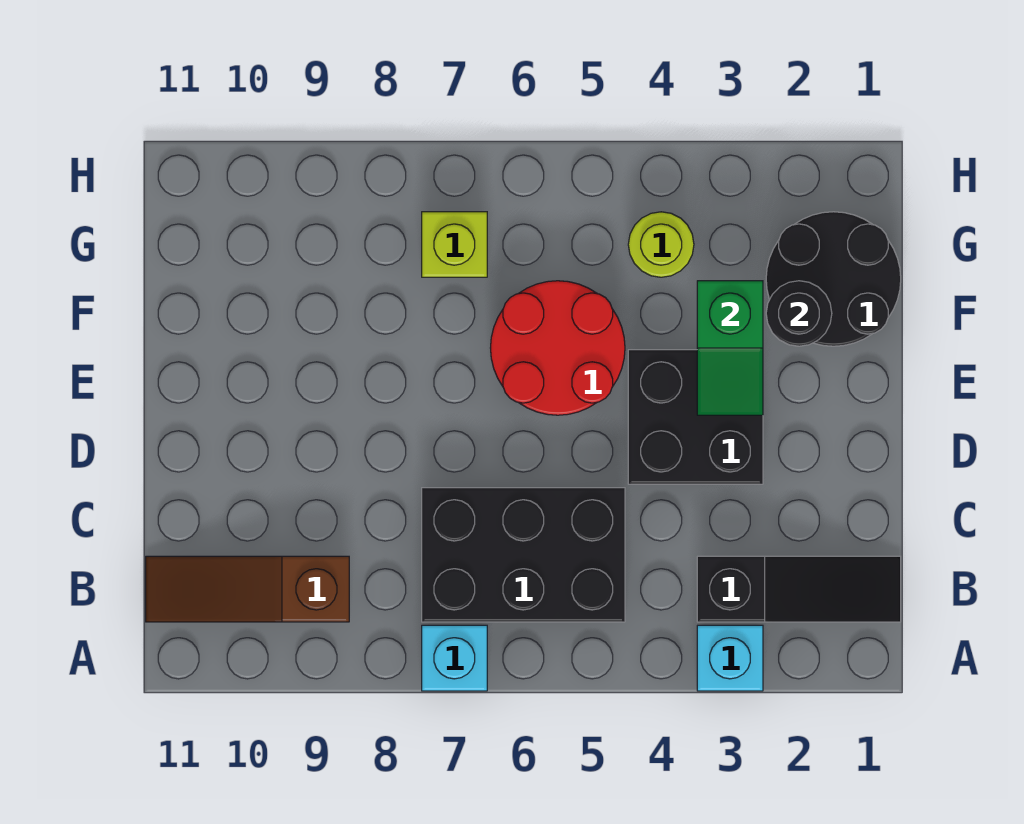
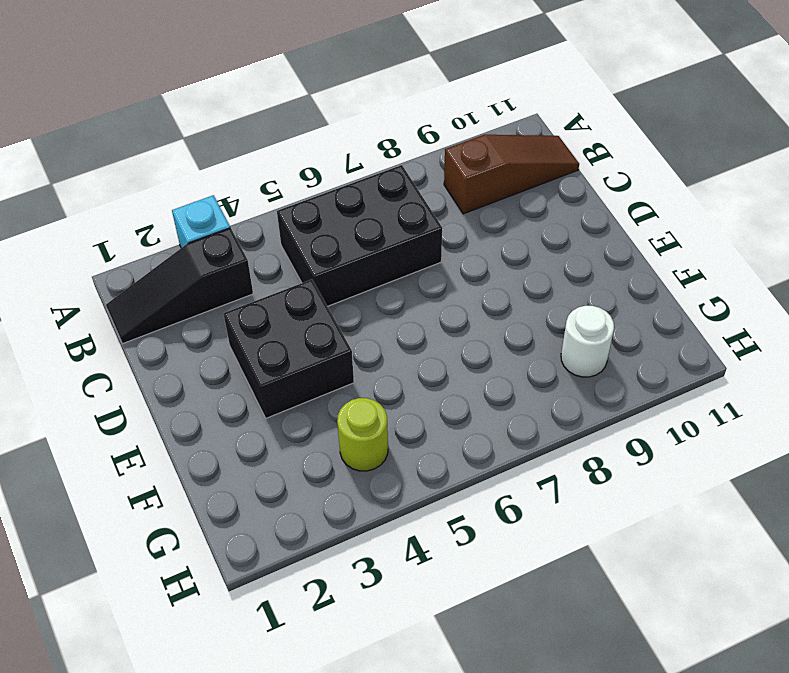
white 1x1 round brick [561,306,614,377] -> none
none -> cyan 1x1 brick [422,625,487,691]
none -> red 2x2 round brick [491,281,625,415]
none -> black 2x2 round brick [766,212,901,346]

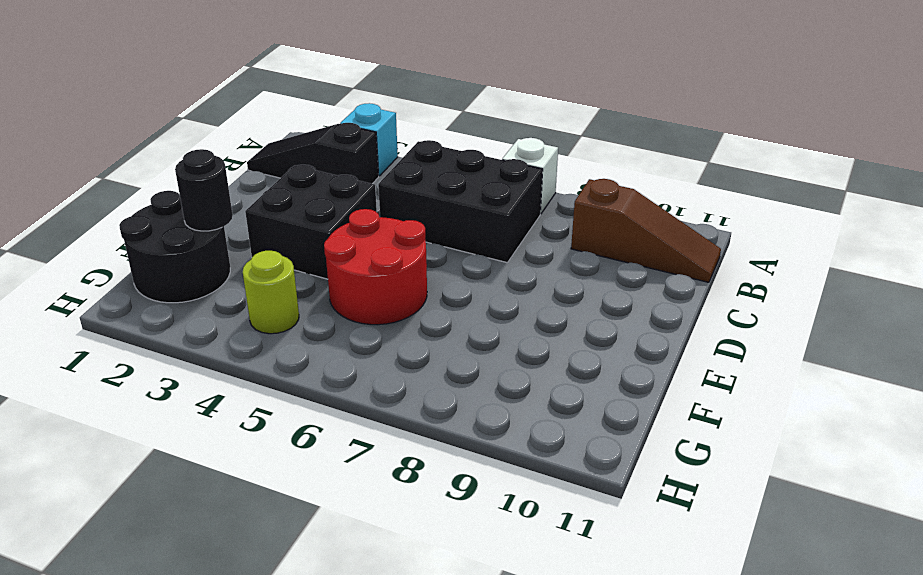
white 1x1 brick [502,138,558,214] -> cyan 1x1 brick [422,625,487,691]
none -> lime 1x1 brick [422,212,487,277]
none -> green 1x2 slope [697,281,763,415]

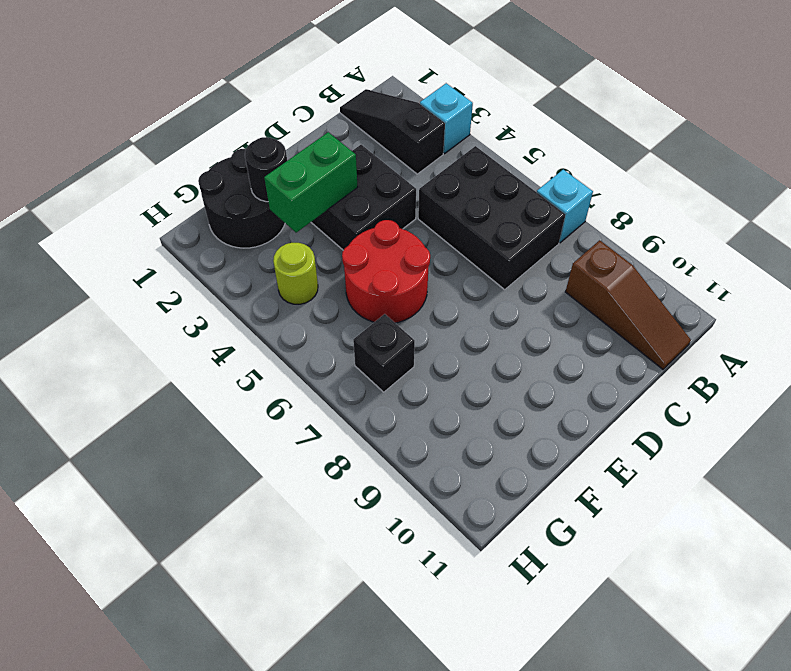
green 1x2 brick [264,132,358,233] -> green 1x2 slope [697,281,763,415]
black 1x1 brick [353,314,415,392] -> lime 1x1 brick [422,212,487,277]

